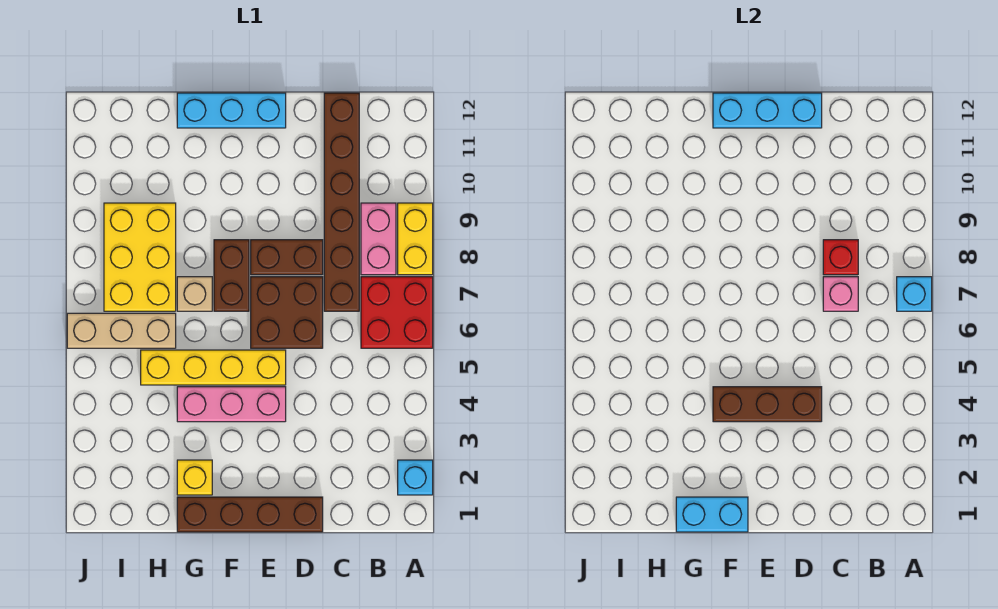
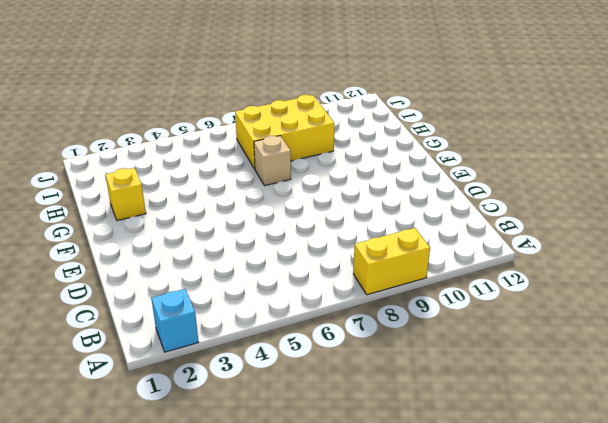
none -> red 2x2 brick [361,277,433,348]
none -> pink 1x2 brick [361,203,396,275]
none -> brown 1x6 brick [324,93,359,311]

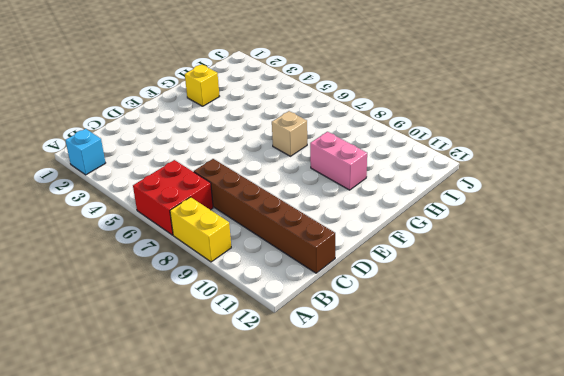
pink 1x2 brick [310,132,367,190] -> pink 1x2 brick moved to [361,203,396,275]
none -> brown 1x4 brick [177,497,323,532]
none -> brown 2x2 brick [251,277,323,348]
none -> brown 1x2 brick [251,240,323,275]

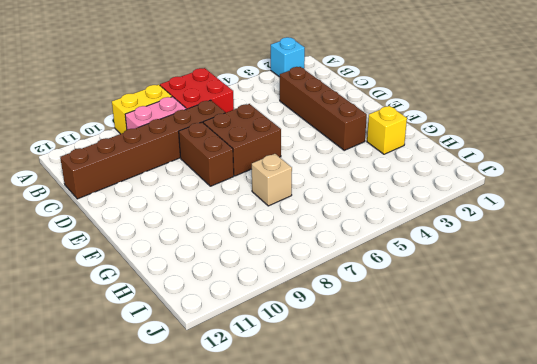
brown 1x4 brick [280,67,367,150] -> brown 1x4 brick moved to [177,497,323,532]
none -> pink 1x3 brick [177,387,286,422]
none -> yellow 1x4 brick [141,350,286,385]
none -> cyan 1x3 brick [177,93,286,128]

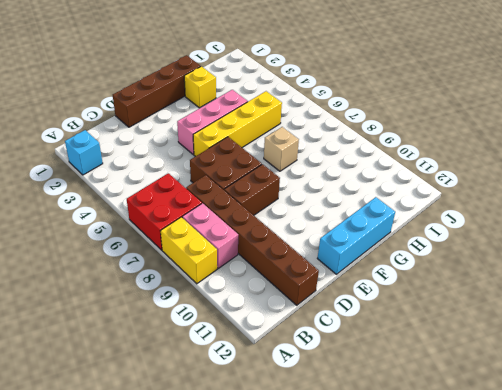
none -> brown 1x2 brick [214,240,249,311]
none -> tan 1x3 brick [67,313,176,348]
none -> yellow 2x3 brick [104,203,176,311]

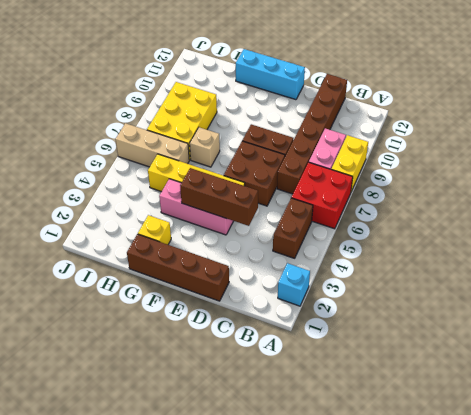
brown 1x2 brick [273,198,313,258] -> brown 1x2 brick moved to [214,240,249,311]
none -> cyan 1x1 brick [897,277,932,311]
none -> pink 1x1 brick [823,277,858,311]
none -> red 1x1 brick [823,240,858,275]

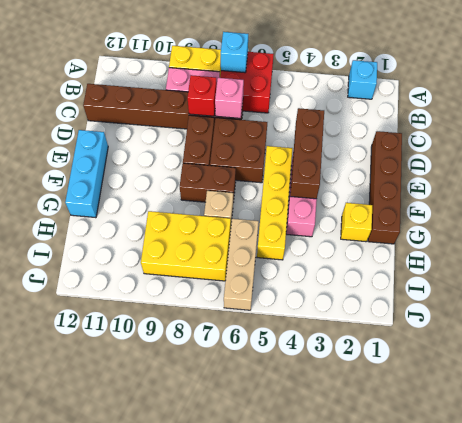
none -> cyan 1x3 brick [713,93,822,128]
none -> cyan 1x2 brick [676,497,748,532]

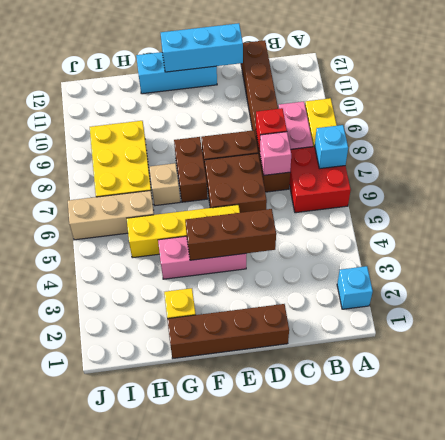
none -> cyan 1x2 brick [676,497,748,532]

